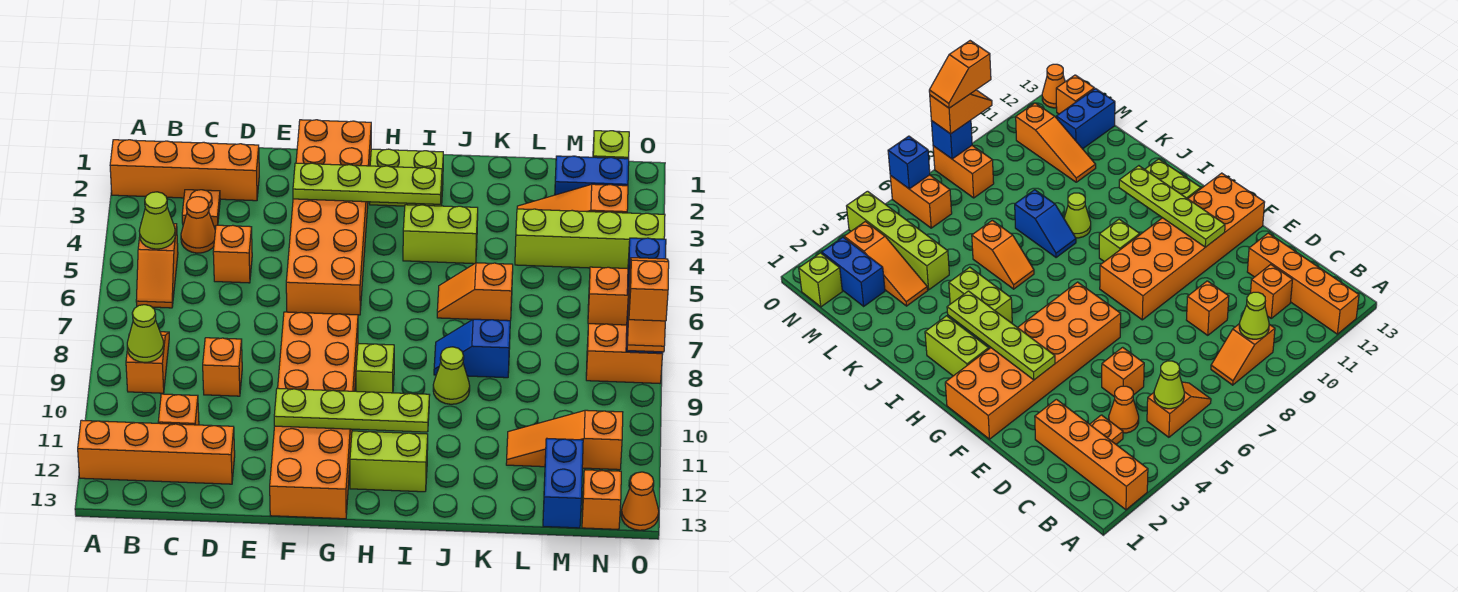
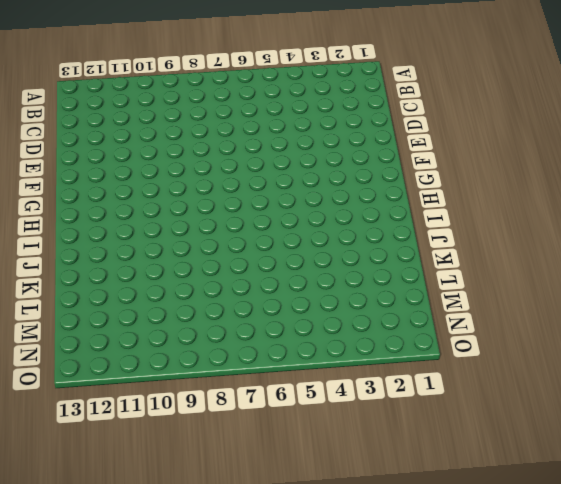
none -> orange 1x4 brick [110,140,259,201]
none -> orange 1x4 brick [78,420,235,484]
none -> orange 1x2 slope [136,224,178,308]
none -> orange 1x2 slope [126,332,169,393]

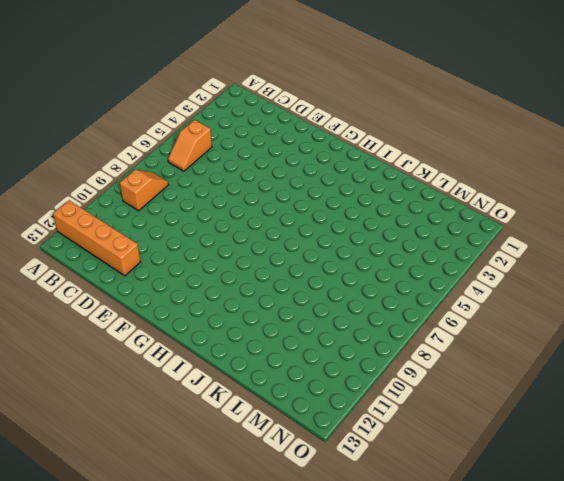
none -> orange 1x4 brick [110,140,259,201]
none -> orange 1x1 plate [182,190,220,226]
none -> orange 1x1 cone [181,197,215,253]
none -> orange 1x1 brick [158,394,199,425]

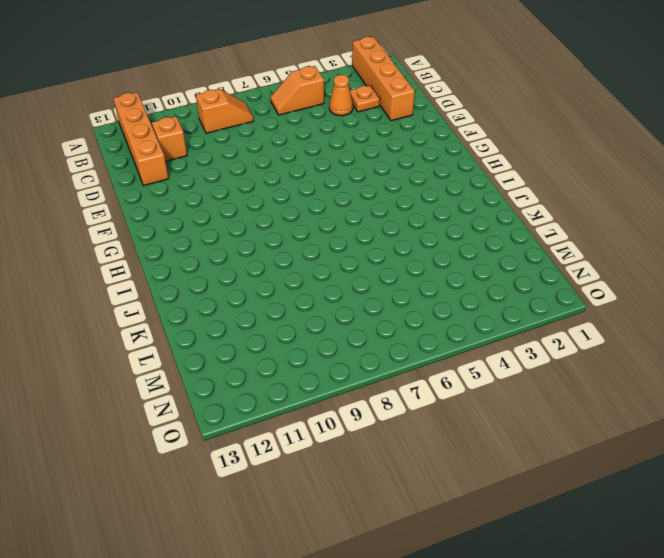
none -> orange 1x1 brick [213,225,252,283]
none -> orange 1x1 brick [203,338,242,396]
none -> orange 2x6 brick [286,120,371,315]
none -> orange 2x6 brick [270,312,358,519]

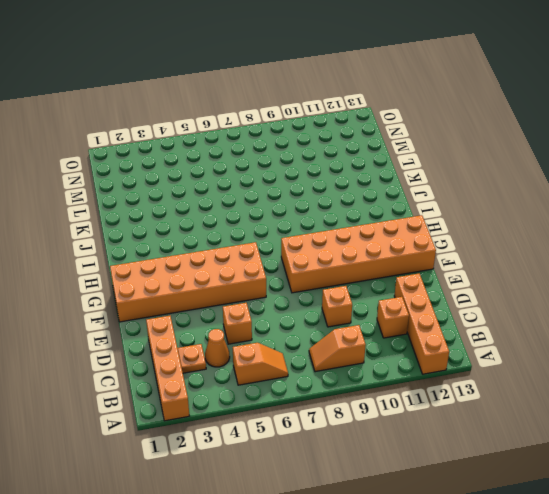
none -> lime 1x2 brick [370,149,443,206]
none -> lime 1x1 brick [356,344,394,393]
none -> lime 1x2 brick [350,431,428,492]
none -> lime 1x2 brick [403,205,478,264]

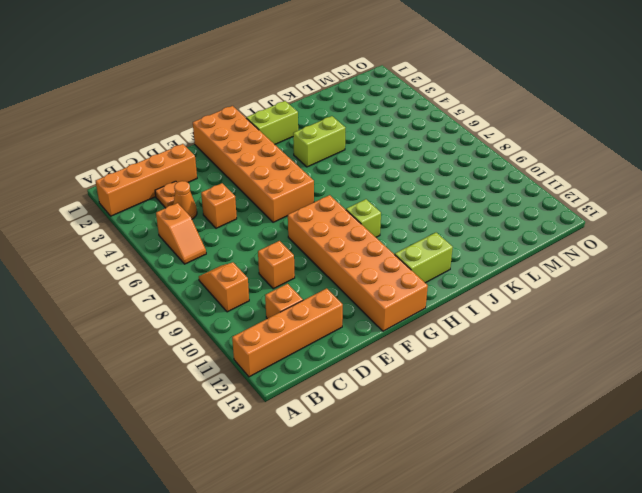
none -> orange 1x2 slope [437,263,513,321]
none -> blue 1x2 slope [434,319,510,378]
none -> lime 1x1 cone [433,347,470,404]
none -> orange 1x3 slope [517,184,628,213]

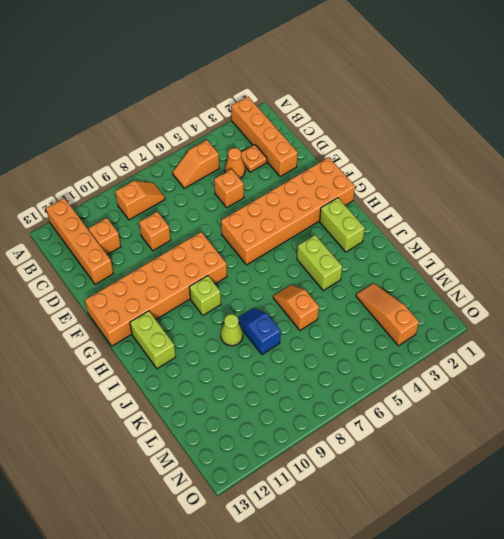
none -> lime 1x4 brick [515,209,665,269]
none -> orange 1x3 slope [506,410,623,470]
none -> blue 1x2 brick [555,156,629,195]
none -> blue 1x2 brick [543,439,583,528]

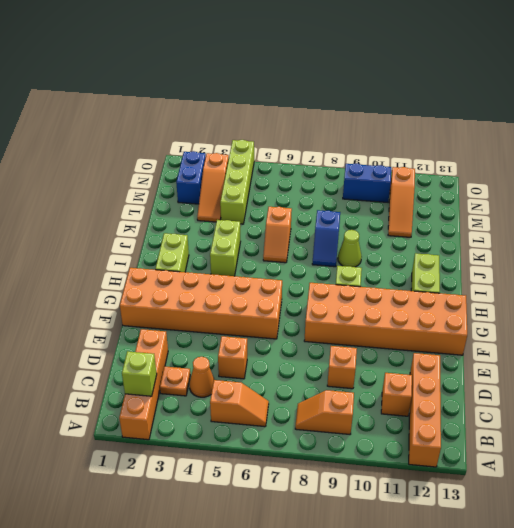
lime 1x1 brick [122,351,157,396] -> lime 1x1 brick moved to [593,131,629,159]
blue 1x2 brick [343,163,391,202] -> blue 1x2 brick moved to [543,439,583,528]
none -> orange 1x2 brick [588,267,628,325]
none -> orange 1x2 brick [586,324,663,383]
none -> orange 1x1 brick [582,470,621,529]
none -> orange 1x1 cone [621,472,659,530]

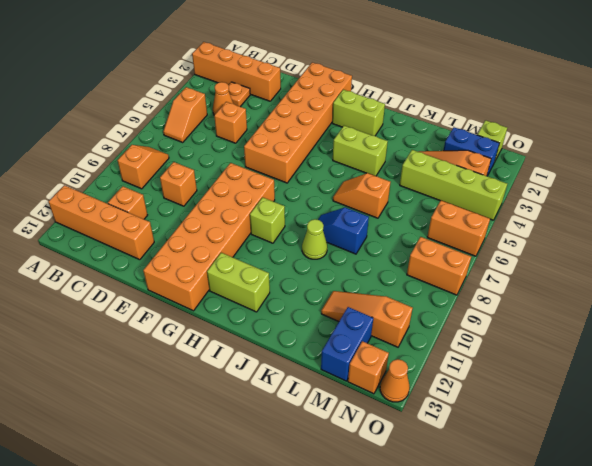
none -> lime 1x1 cone [139,192,175,249]
none -> lime 1x1 cone [127,305,164,363]
none -> lime 1x4 plate [293,163,442,204]
none -> lime 1x4 plate [274,388,430,432]

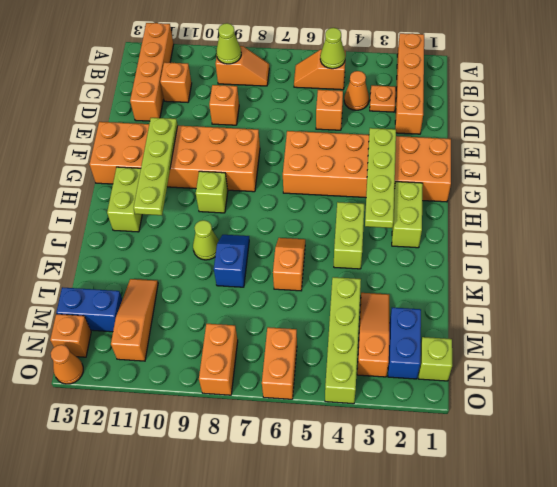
none -> blue 1x1 brick [627,238,666,295]
none -> blue 1x1 brick [931,120,972,159]
none -> orange 1x2 slope [627,275,665,352]
none -> orange 1x2 slope [629,258,669,321]

